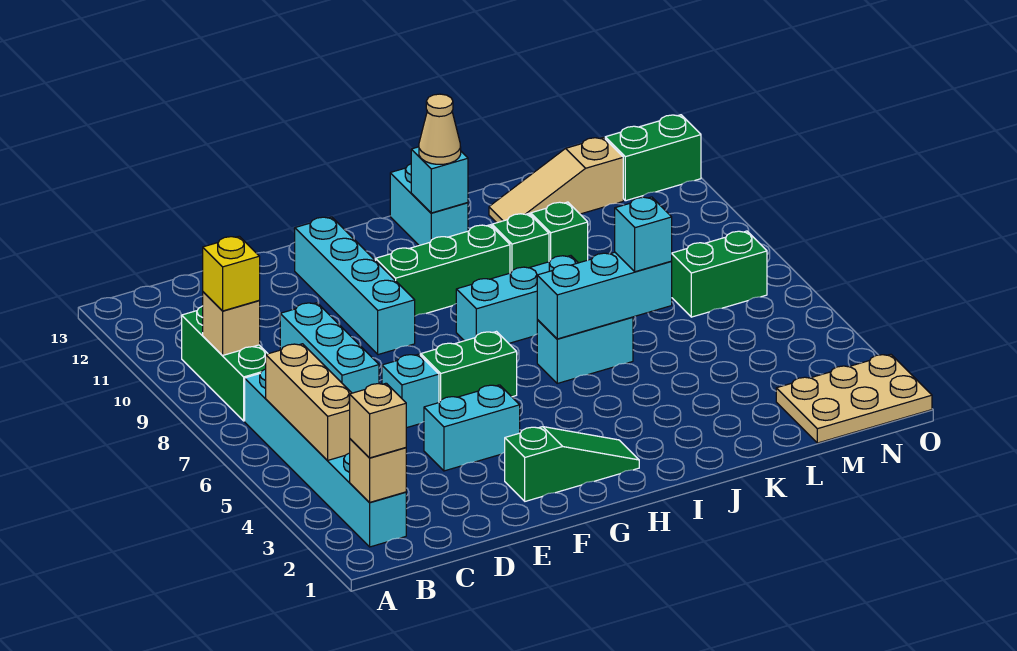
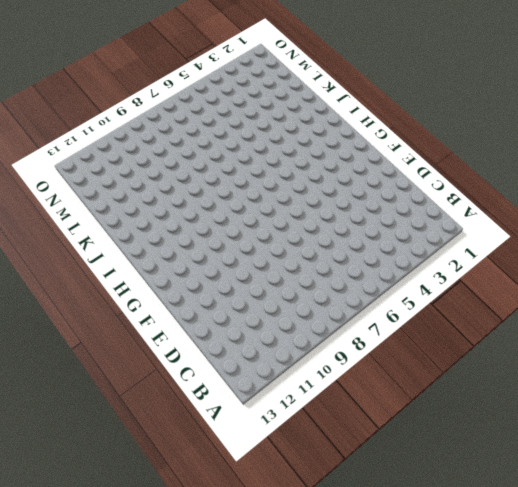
none -> cyan 1x6 brick [245,369,406,547]
none -> green 1x3 brick [182,306,268,421]
none -> cyan 1x3 brick [280,303,379,393]

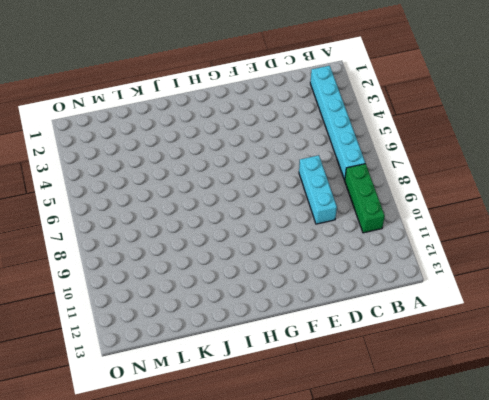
none -> cyan 1x2 brick [424,385,520,471]
none -> cyan 1x1 brick [382,354,439,428]
none -> green 1x3 slope [505,427,639,501]

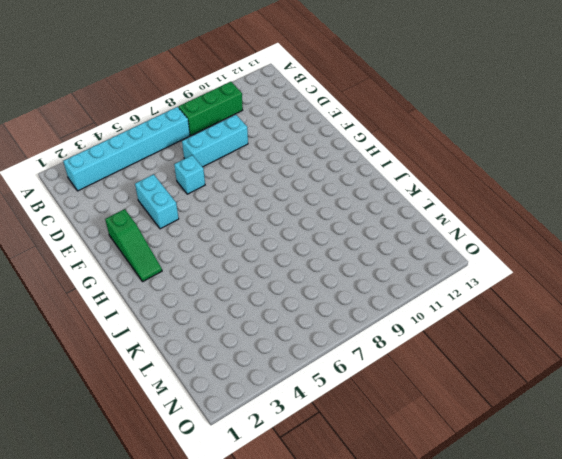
none -> green 1x2 brick [420,332,517,403]
none -> cyan 1x4 brick [295,217,415,355]
none -> green 1x3 brick [375,225,510,316]

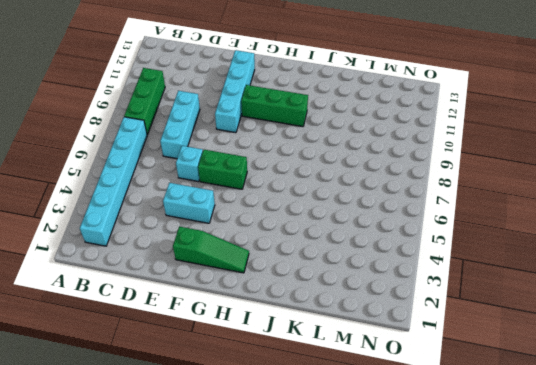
none -> cyan 1x3 brick [456,256,578,343]
none -> cyan 1x2 brick [537,317,633,383]
none -> cyan 1x2 brick [390,164,468,245]

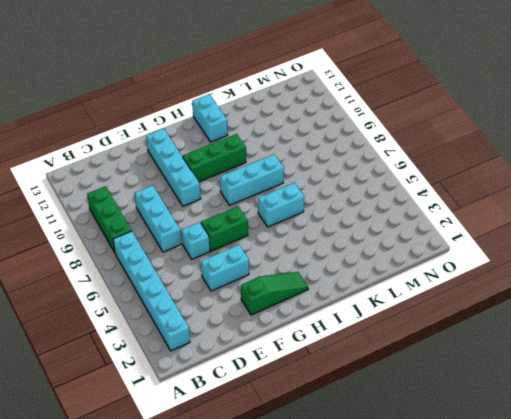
none -> green 1x1 brick [492,214,549,273]
none -> green 1x1 brick [531,202,588,263]
none -> tan 1x3 slope [489,137,623,223]

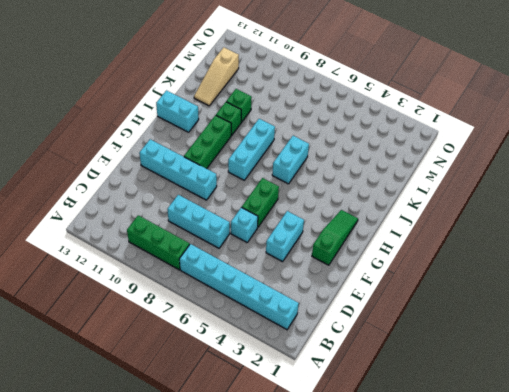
none -> tan 2x3 plate [776,354,932,443]
none -> green 1x2 brick [671,231,767,317]
none -> green 1x2 brick [605,115,701,201]

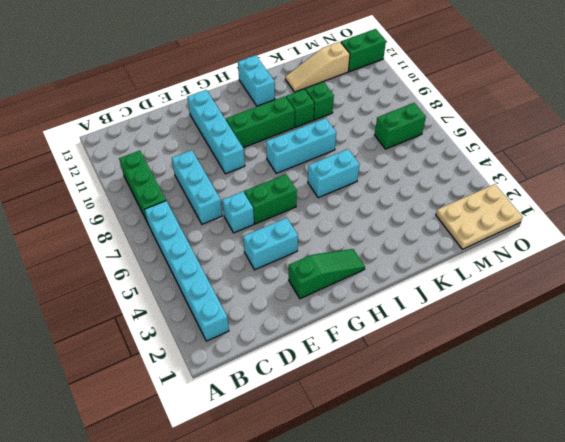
none -> tan 1x1 brick [350,439,406,502]
none -> tan 1x3 brick [266,344,351,461]
none -> tan 1x1 brick [203,292,260,356]

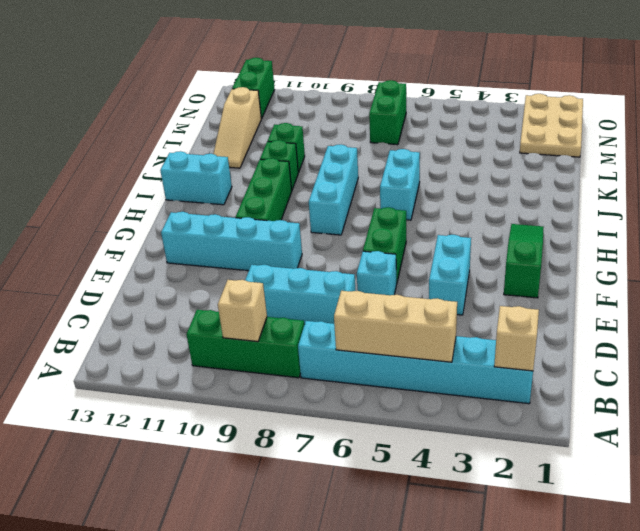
none -> cyan 1x3 brick [537,252,672,339]
none -> cyan 1x1 brick [411,147,468,213]
none -> tan 1x1 brick [350,383,406,458]

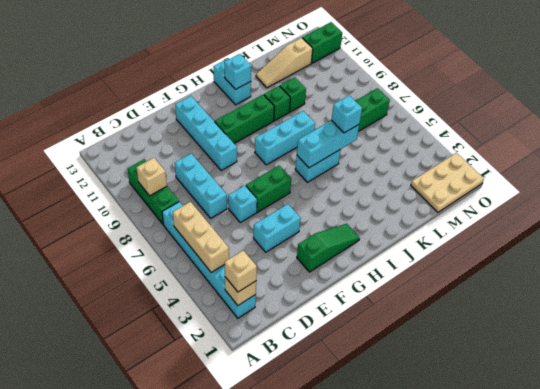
none -> yellow 1x1 brick [203,236,260,311]
none -> tan 1x1 cone [419,94,461,164]

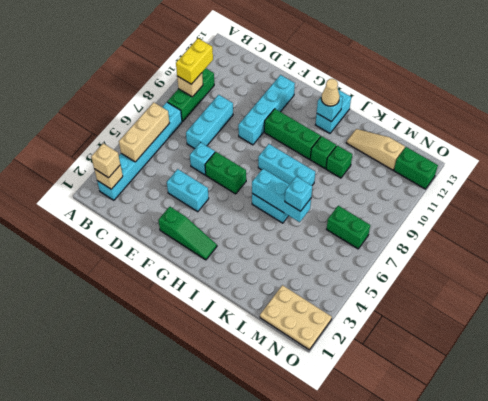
yellow 1x2 brick [176,38,213,84] -> yellow 1x1 brick [203,236,260,311]

